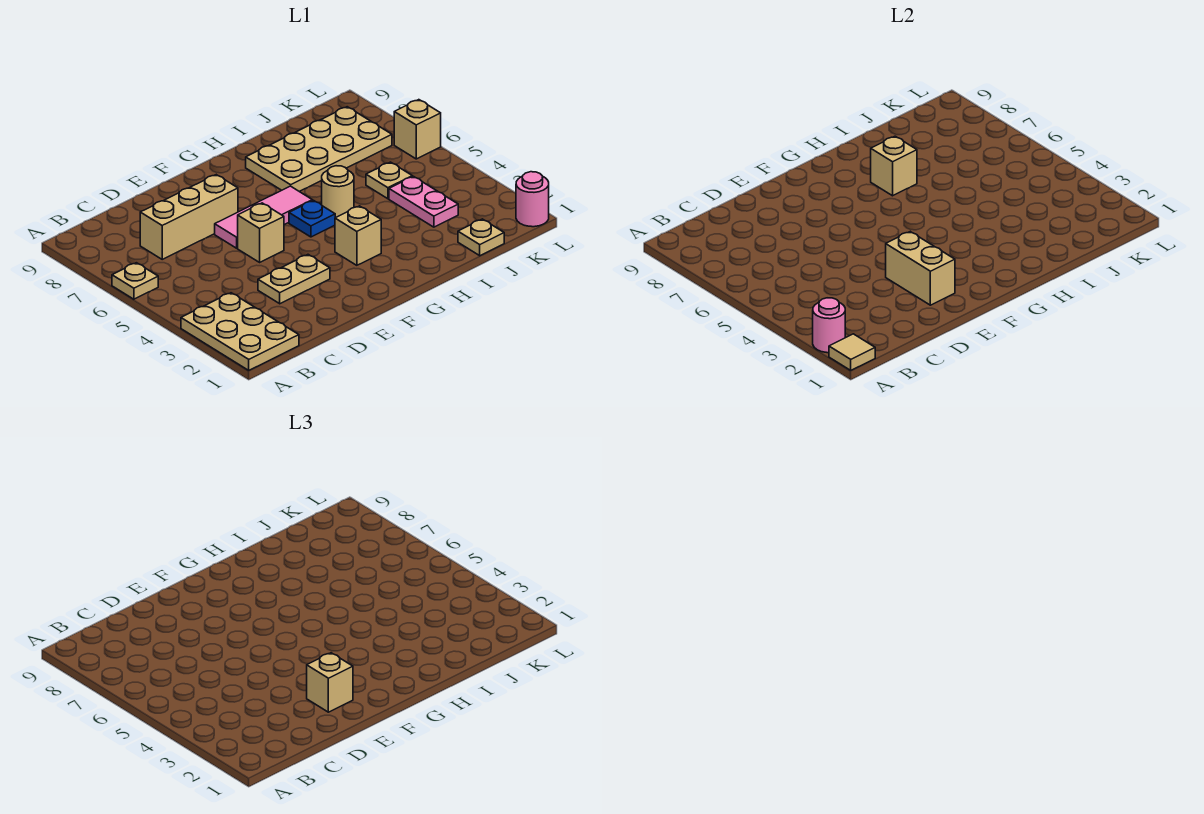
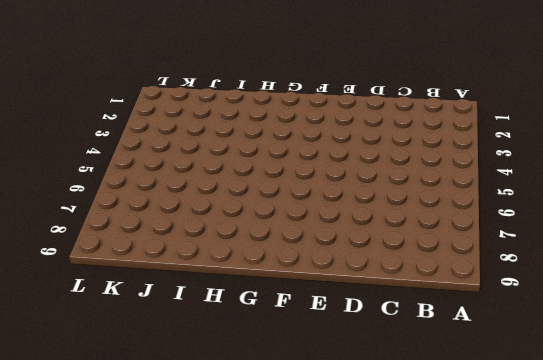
none -> tan 2x3 plate [181,293,299,370]
none -> tan 1x1 plate [112,263,158,299]
none -> tan 1x3 brick [140,175,238,259]

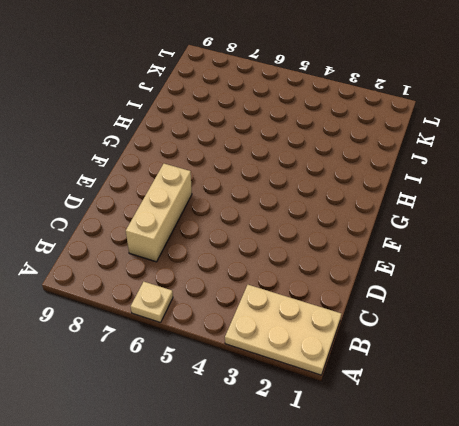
none -> tan 1x2 plate [258,255,330,304]
none -> tan 1x1 brick [238,203,284,262]
none -> pink 1x3 tile [215,186,312,248]

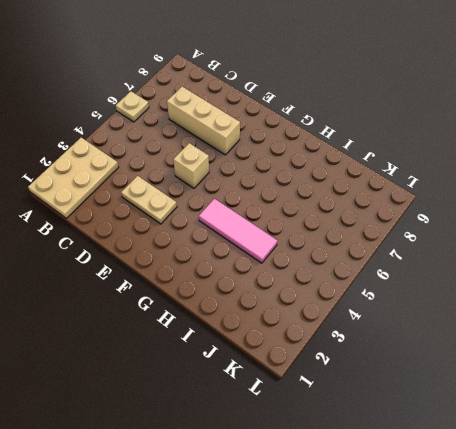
pink 1x3 tile [199,199,277,263] -> pink 1x3 tile moved to [215,186,312,248]
none -> tan 1x1 brick [335,206,381,265]
none -> blue 1x1 plate [289,200,335,237]
none -> tan 1x1 round brick [322,166,354,218]

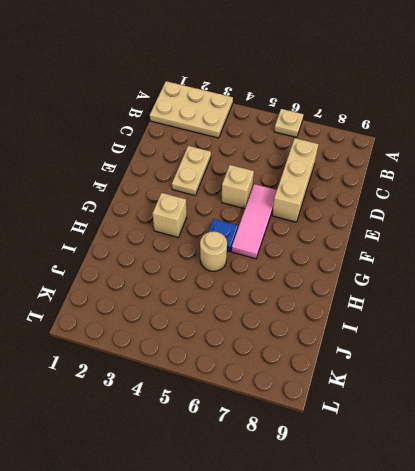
none -> tan 2x4 plate [246,107,392,191]
none -> tan 1x1 plate [458,219,504,256]
none -> pink 1x2 plate [389,176,458,227]

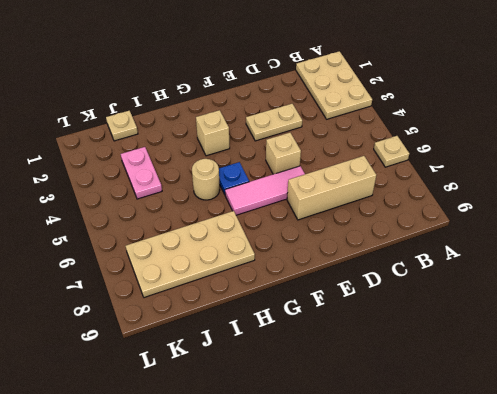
none -> tan 1x1 plate [366,162,412,199]
none -> pink 1x1 round brick [516,172,549,227]
none -> tan 1x1 brick [394,100,441,159]

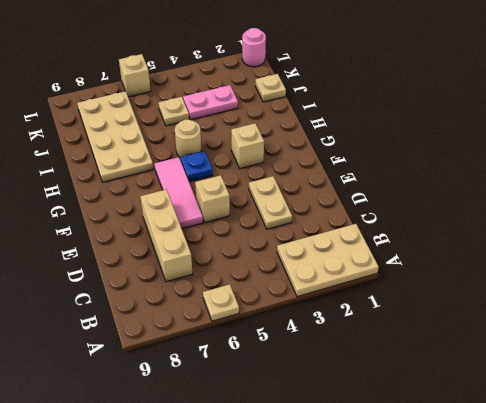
none -> tan 1x1 tile [829,334,875,370]
none -> pink 1x1 round brick [813,298,845,353]
none -> tan 1x2 brick [886,232,955,305]

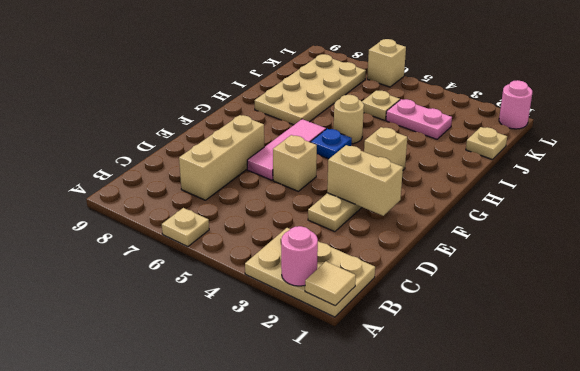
none -> tan 1x1 brick [871,136,917,196]
none -> tan 1x1 brick [307,653,353,712]

